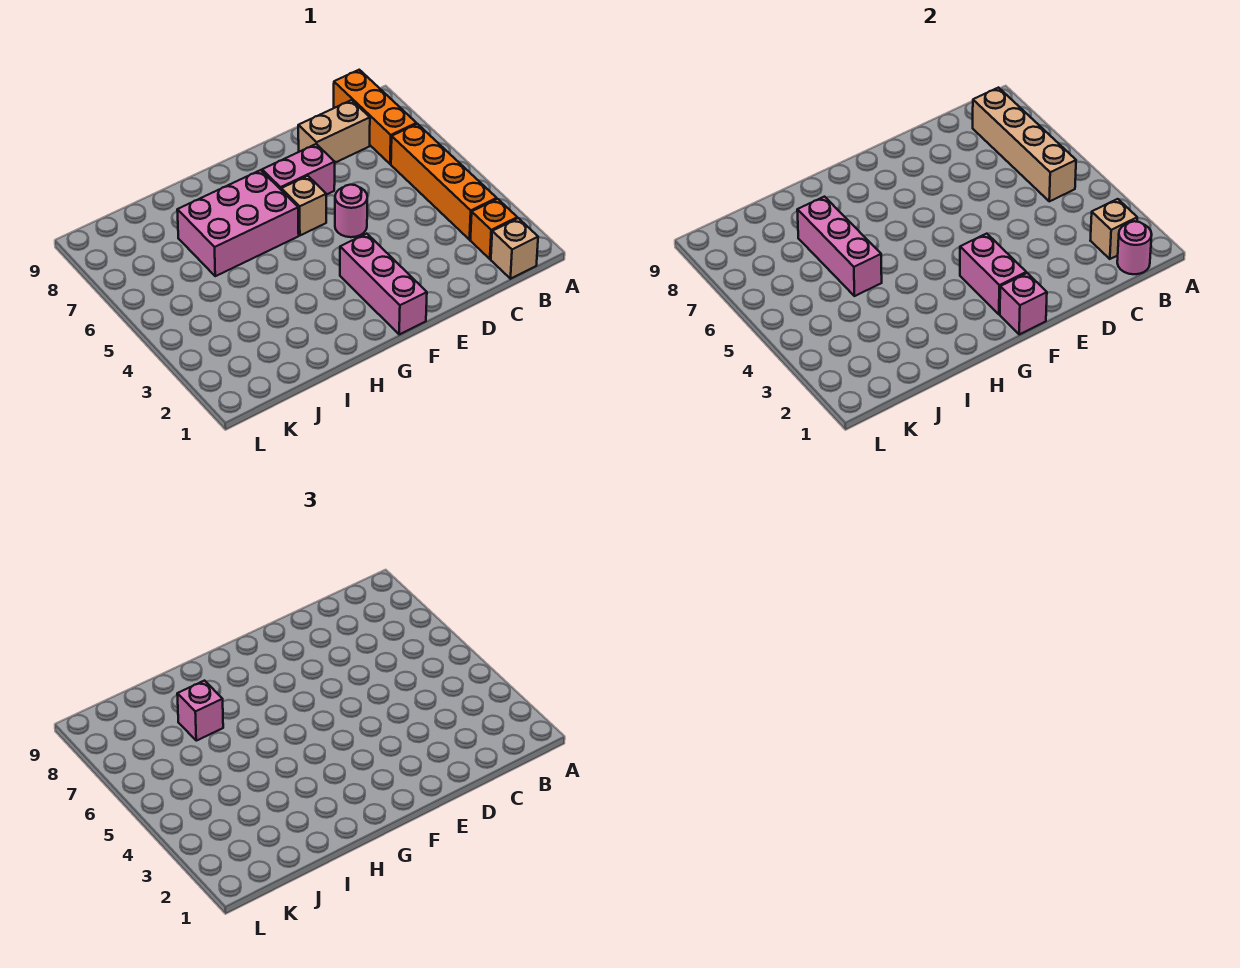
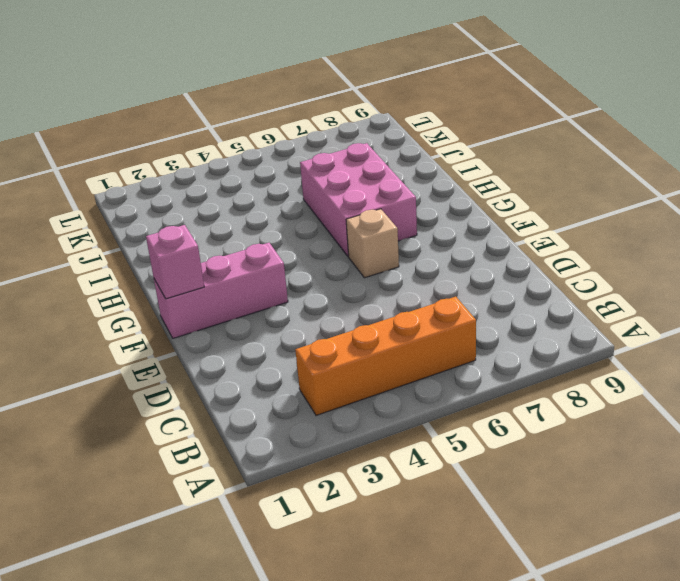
none -> tan 1x1 brick [491,218,538,279]
none -> orange 1x1 brick [470,199,517,259]
none -> orange 1x3 brick [334,70,416,164]

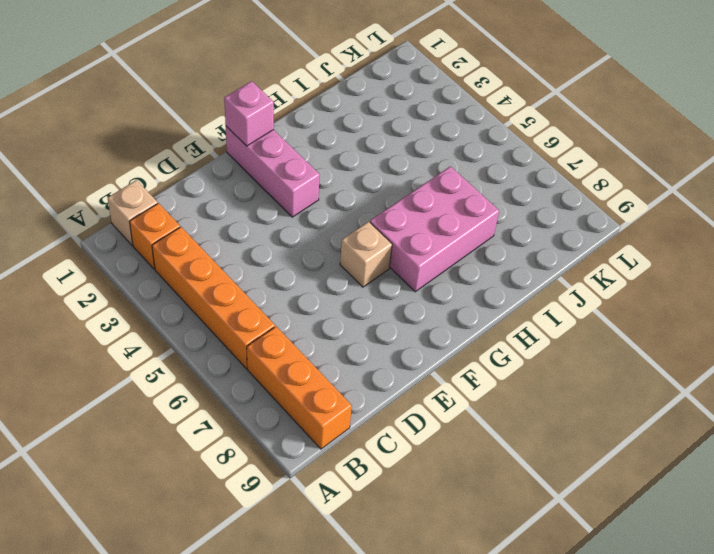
none -> tan 1x2 brick [298,100,370,163]
none -> pink 1x1 round brick [335,185,367,237]
none -> pink 1x2 brick [262,144,335,195]

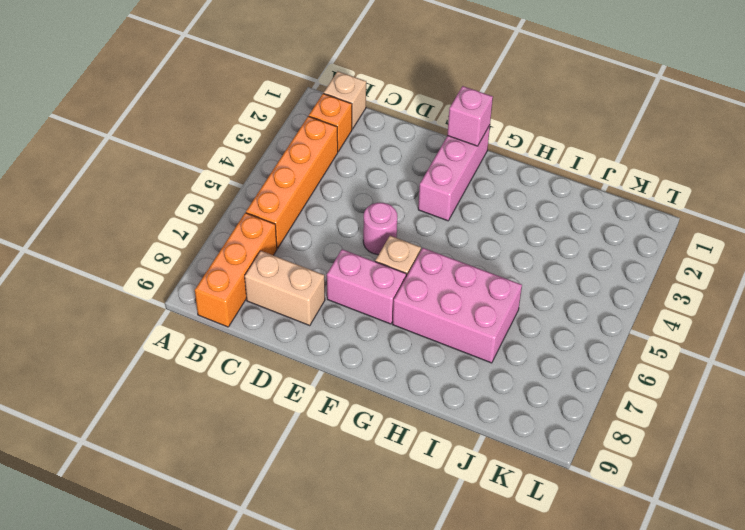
none -> pink 1x1 round brick [1117,221,1152,274]
none -> tan 1x1 brick [1090,199,1137,259]
none -> tan 1x4 brick [973,88,1076,201]

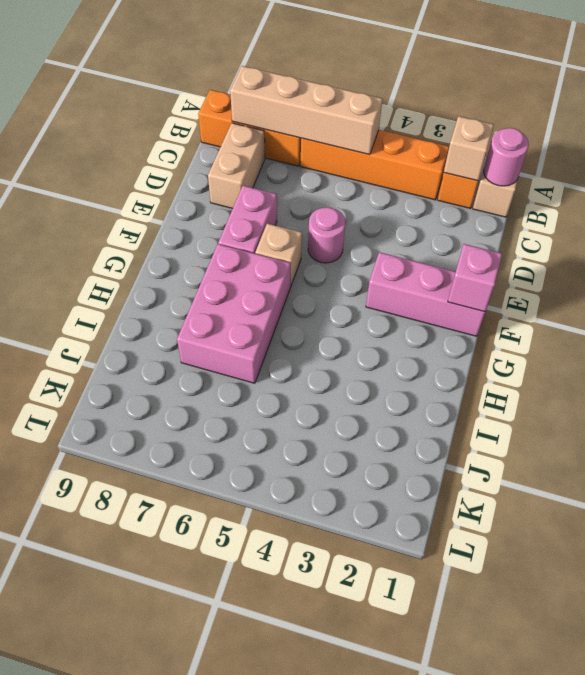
none -> pink 1x2 brick [960,234,1026,314]
none -> pink 1x3 brick [797,197,882,296]
none -> pink 1x1 brick [177,681,223,741]

